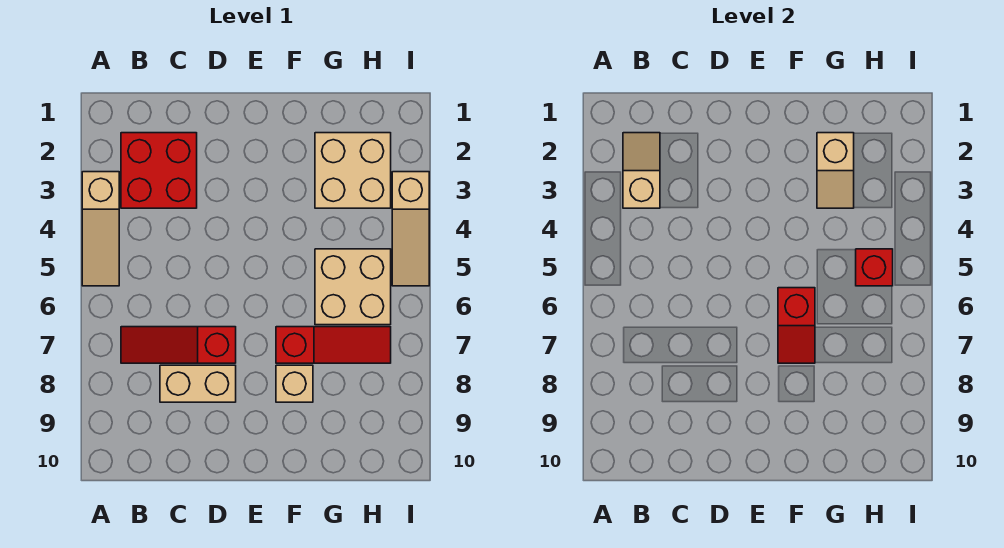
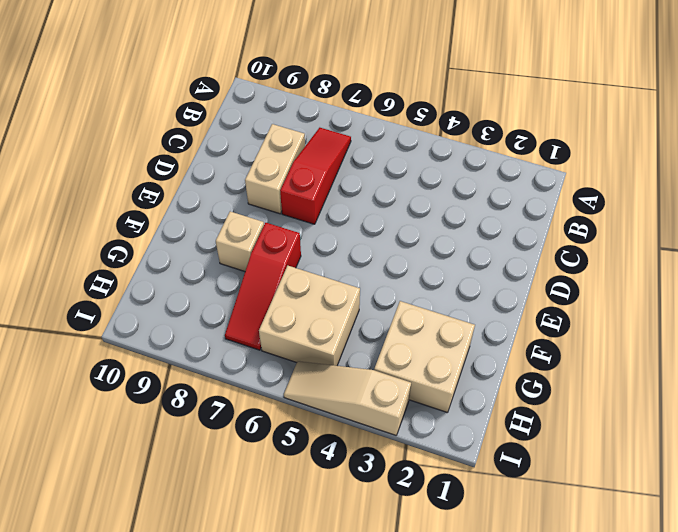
none -> tan 1x3 slope [82,172,119,286]
none -> red 2x2 brick [121,133,197,208]
none -> tan 1x2 slope [623,133,660,208]

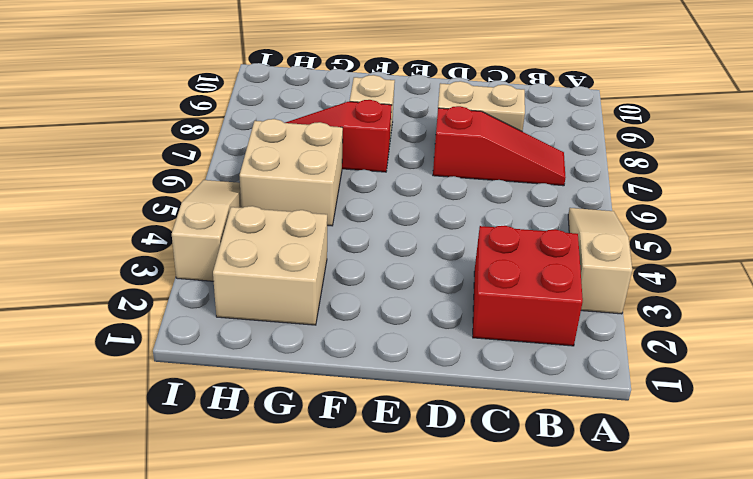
none -> tan 1x2 slope [623,133,660,208]
none -> red 1x2 slope [778,288,815,363]
none -> tan 1x2 slope [817,133,854,208]

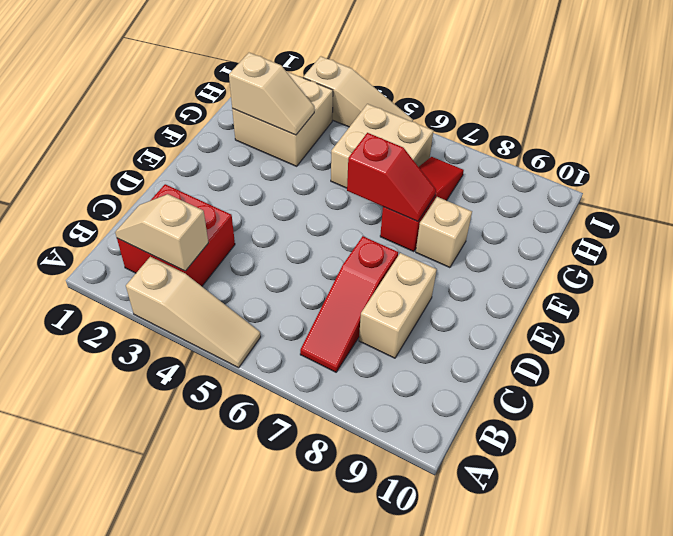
none -> red 1x1 brick [856,249,893,286]

